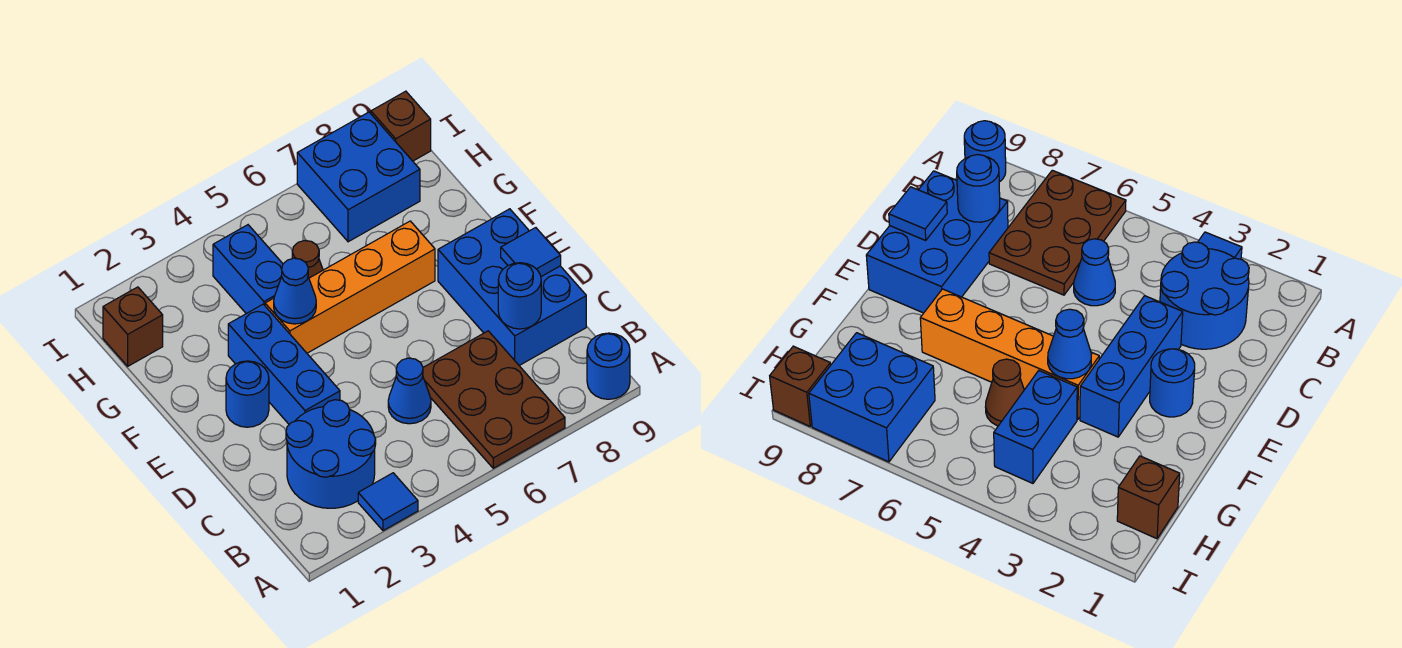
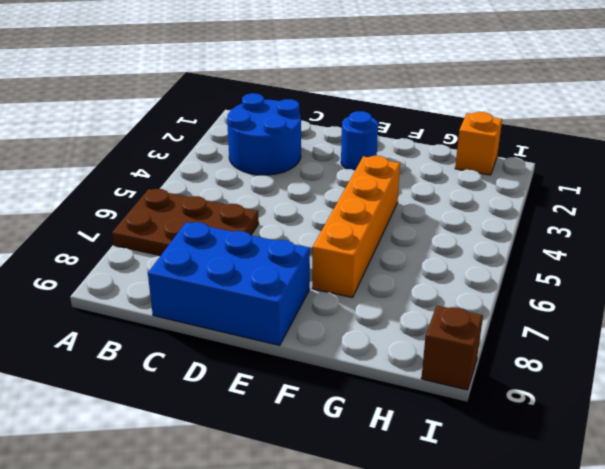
orange 1x1 brick [455,112,502,175] -> brown 1x1 brick [103,287,163,366]
none -> blue 1x1 tile [358,473,418,531]
none -> blue 1x1 round brick [587,333,630,399]
none -> blue 1x1 cone [388,358,431,424]

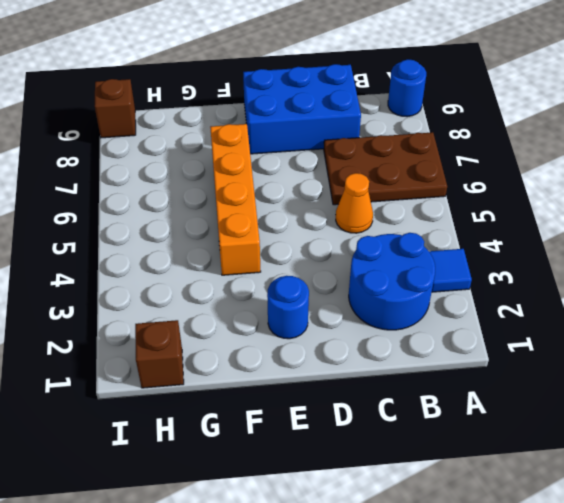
orange 1x1 cone [336,173,373,233] -> blue 1x1 cone [388,358,431,424]
none -> blue 1x3 brick [228,304,340,424]
none -> blue 1x2 brick [213,225,283,314]
none -> brown 1x1 cone [292,241,323,278]

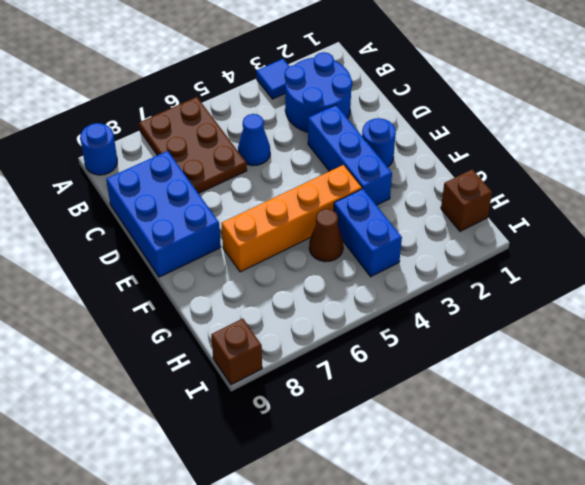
none -> blue 2x2 brick [297,112,420,242]
none -> blue 1x1 round brick [498,263,541,329]
none -> blue 1x1 tile [501,228,561,277]

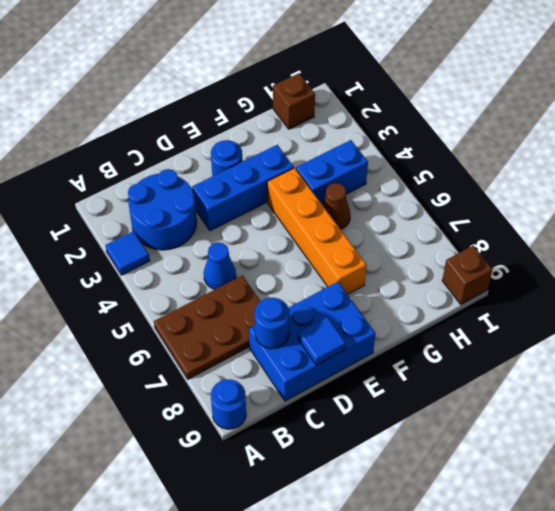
none -> blue 2x2 brick [297,112,420,242]
none -> blue 1x1 cone [274,258,316,324]

